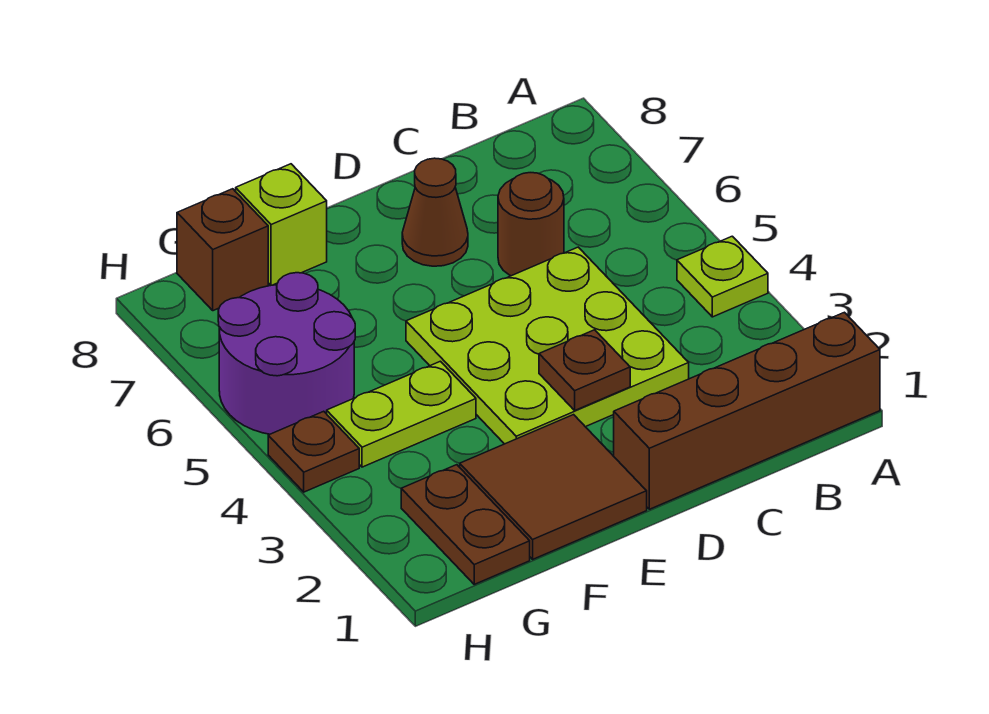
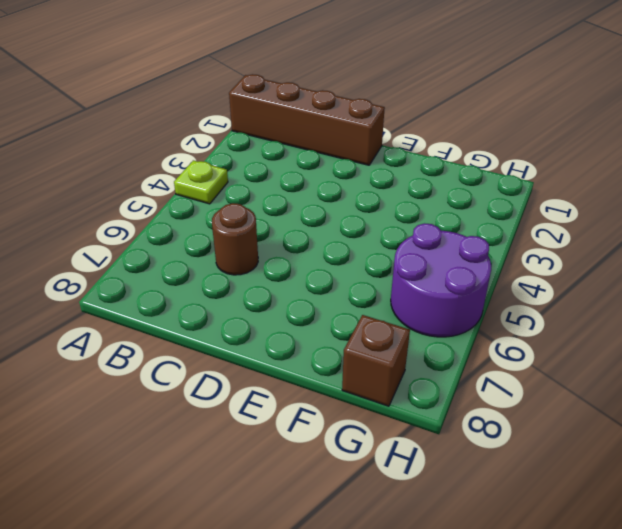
none -> lime 3x3 plate [406,247,689,444]
none -> brown 1x1 cone [402,158,468,266]
none -> brown 2x2 tile [460,415,647,559]

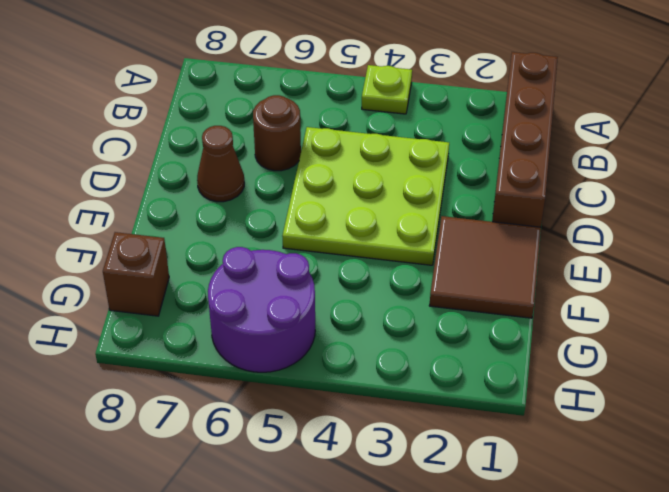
none -> lime 1x2 plate [327,361,476,467]
none -> lime 1x1 brick [236,164,327,285]
none -> brown 1x2 plate [401,465,530,584]

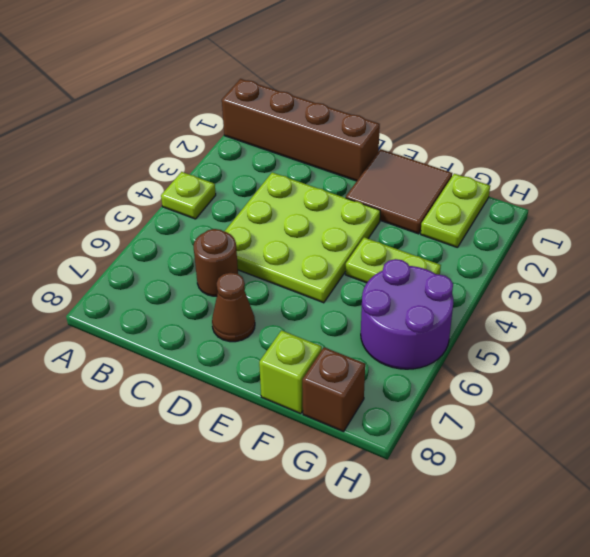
lime 1x2 plate [421,174,490,248] -> brown 1x2 plate [401,465,530,584]
none -> brown 1x1 plate [268,411,359,492]
none -> brown 1x1 plate [539,330,630,410]

